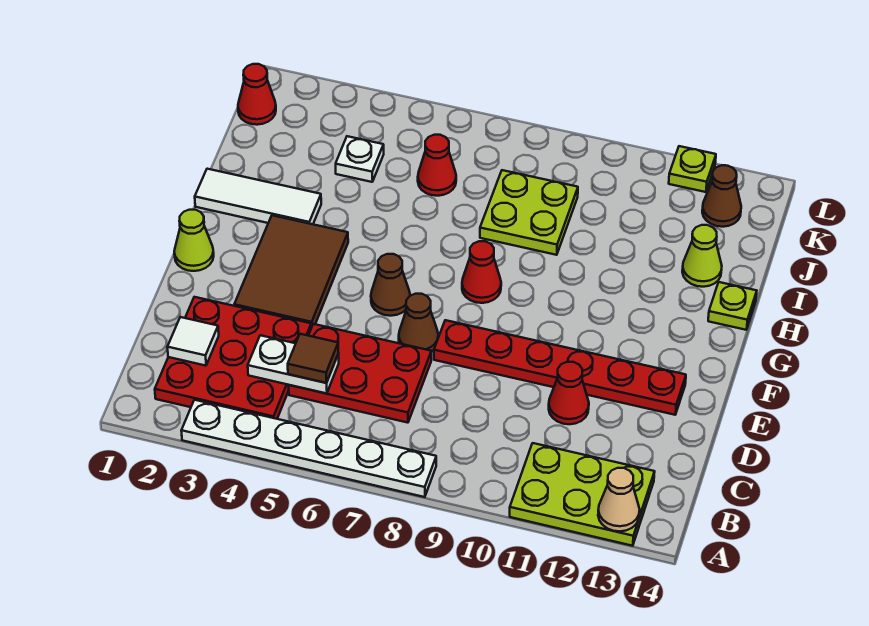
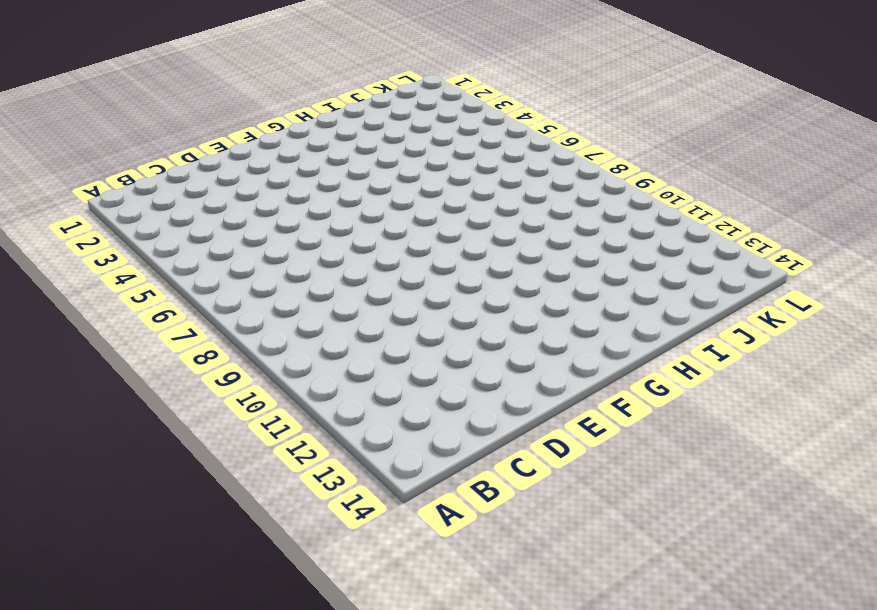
none -> white 1x6 plate [181,400,436,497]
none -> lime 2x3 plate [510,443,655,546]
none -> red 3x3 plate [155,297,311,419]

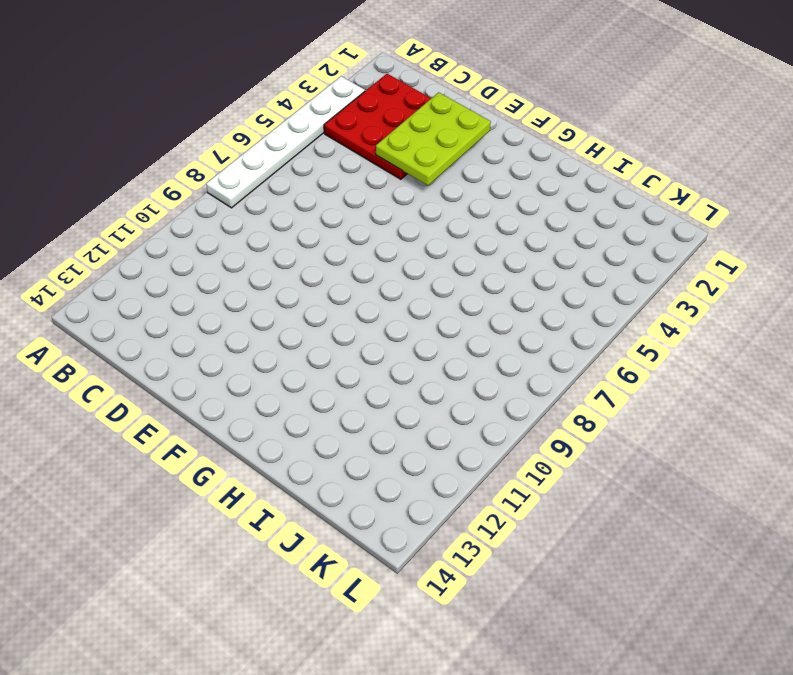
lime 2x3 plate [376,92,491,186] -> lime 2x3 plate moved to [510,443,655,546]
none -> red 2x3 plate [289,324,431,423]
none -> red 1x1 cone [549,362,589,424]
none -> brown 2x3 tile [234,215,348,328]

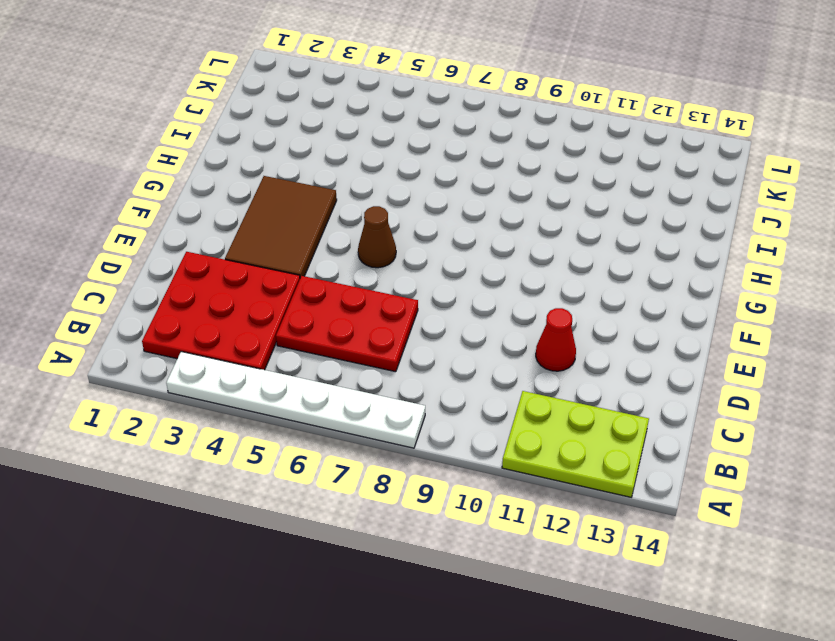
none -> brown 1x1 cone [399,294,438,352]
none -> red 1x6 plate [434,320,686,415]
none -> lime 1x1 cone [174,210,214,271]

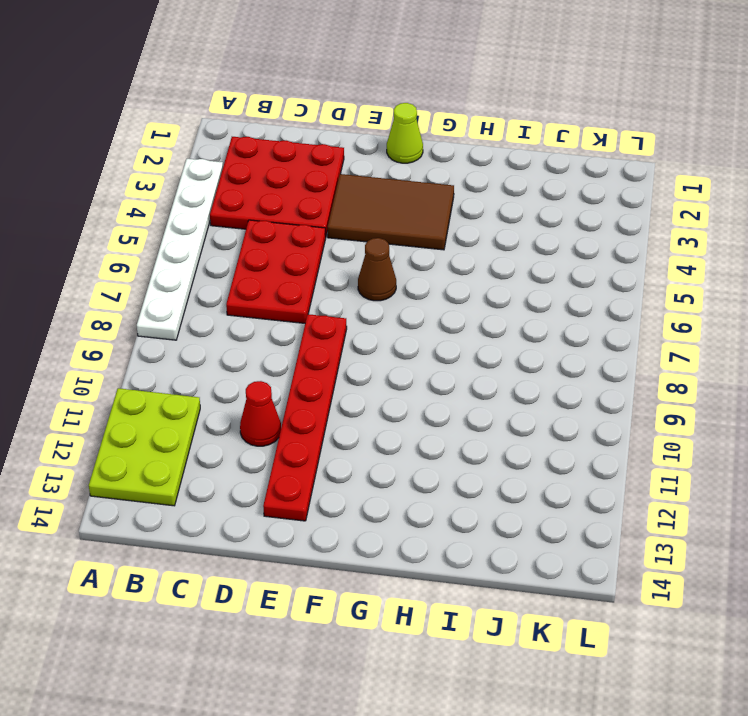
none -> brown 1x1 cone [399,294,438,352]
none -> red 1x1 cone [462,241,501,303]
none -> white 1x3 tile [195,169,321,224]

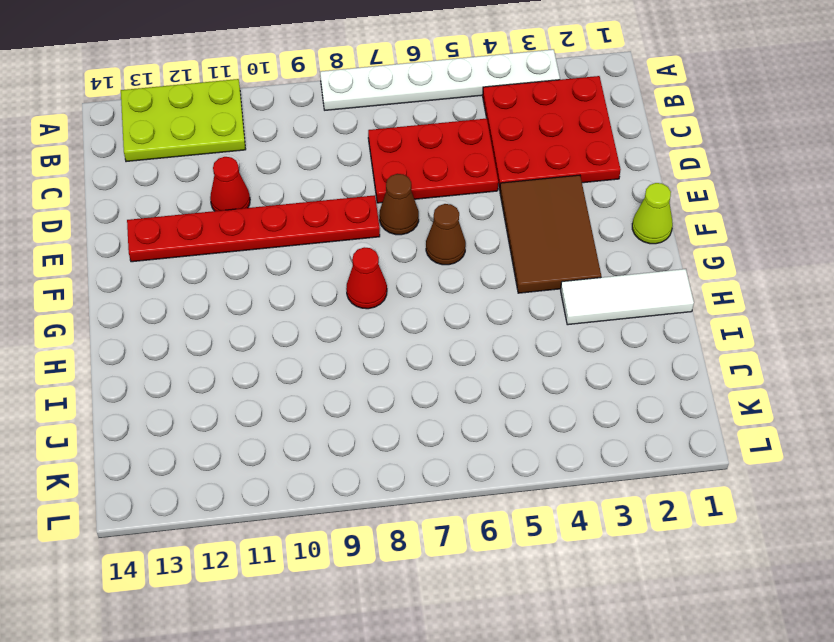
none -> lime 1x1 plate [708,282,757,330]
none -> lime 2x2 plate [480,170,578,255]
none -> lime 1x1 cone [682,225,722,287]

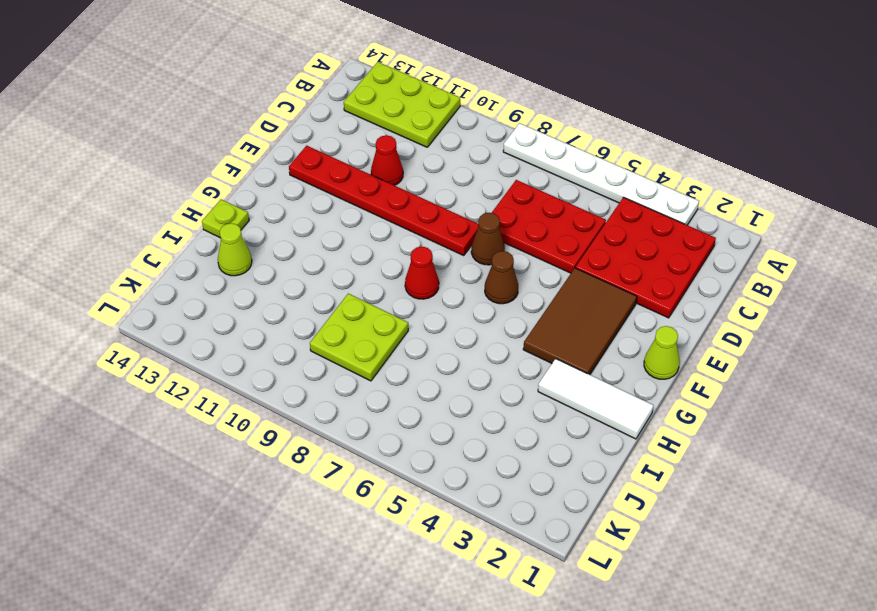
none -> white 1x1 plate [336,136,384,182]
none -> red 1x1 cone [418,135,456,196]
none -> red 1x1 cone [238,64,276,125]

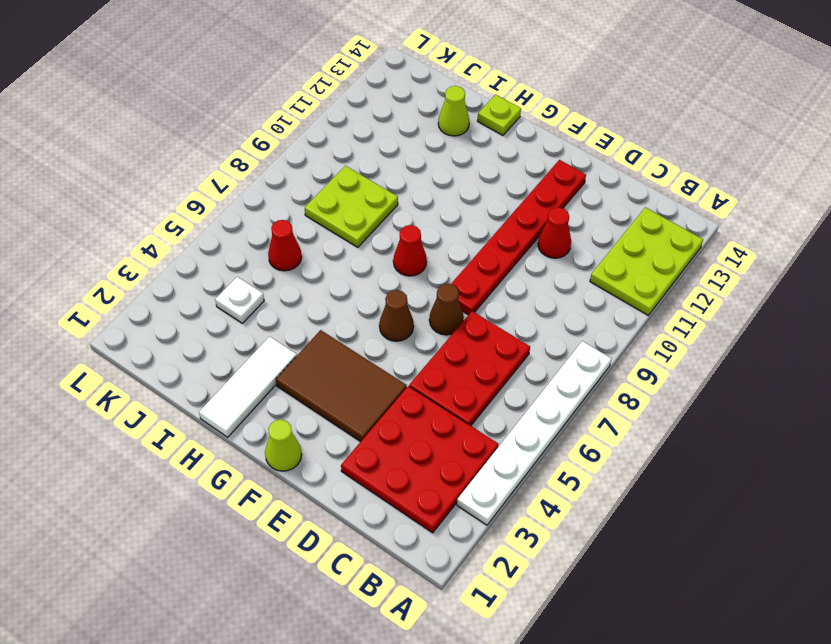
none -> red 1x1 cone [238,64,276,125]
none -> brown 1x1 cone [702,165,741,227]
none -> lime 1x1 plate [669,146,716,192]

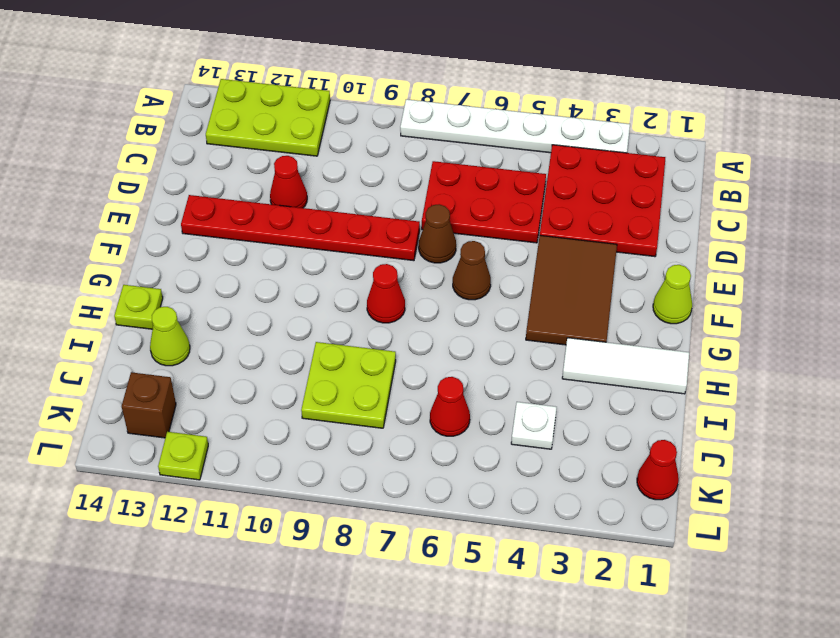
brown 1x1 brick [122,372,176,438] -> brown 1x1 cone [702,165,741,227]
none -> tan 1x1 cone [598,468,640,531]
none -> white 1x1 tile [167,317,219,366]
none -> white 1x2 plate [248,335,339,394]

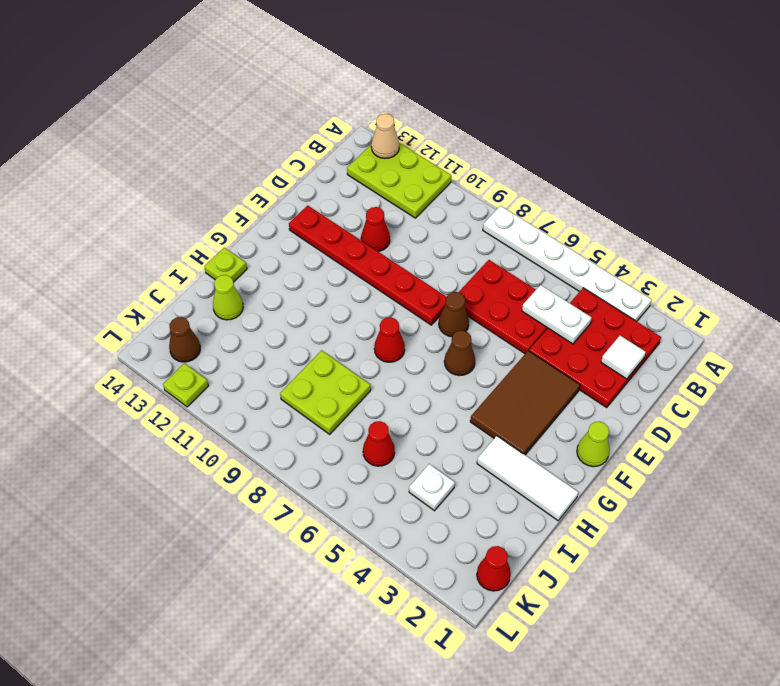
none -> brown 1x1 tile [288,334,338,383]

